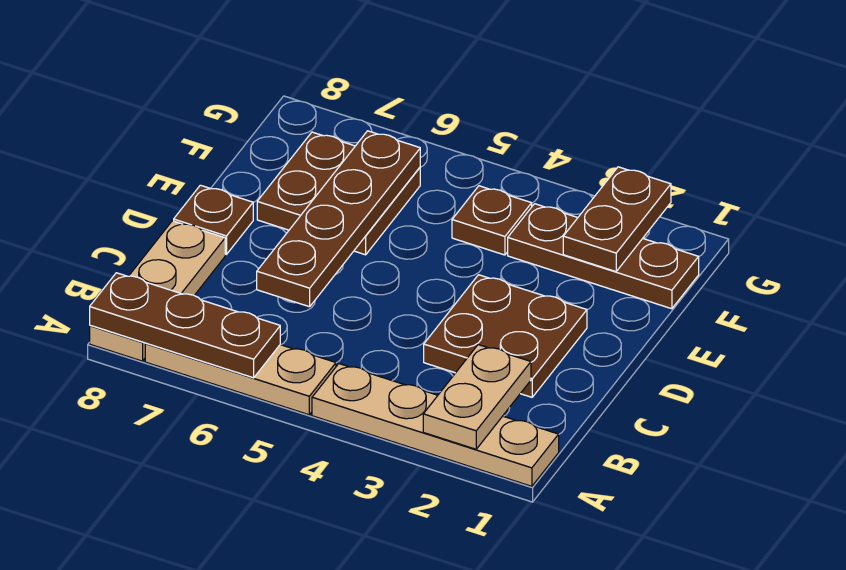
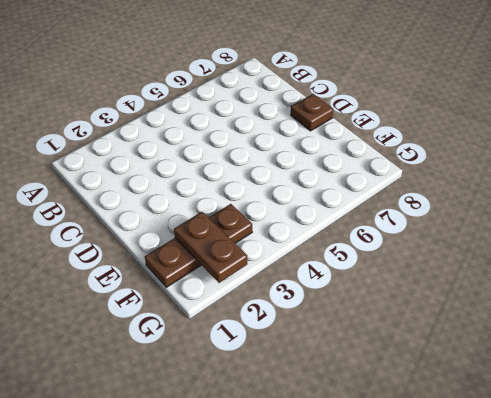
none -> tan 1x4 plate [312,364,559,486]
none -> tan 1x3 plate [145,343,336,415]
none -> tan 1x3 plate [90,221,225,361]

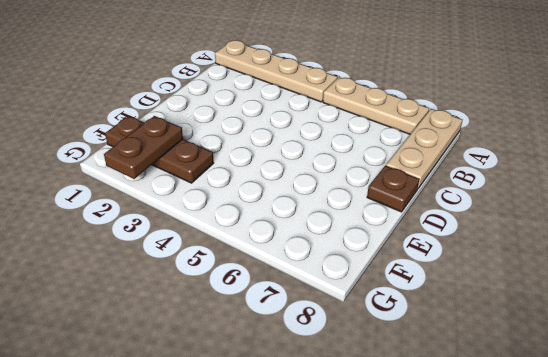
none -> brown 2x2 plate [424,275,587,397]
none -> brown 2x2 plate [257,132,420,255]
none -> brown 1x1 plate [452,186,532,255]

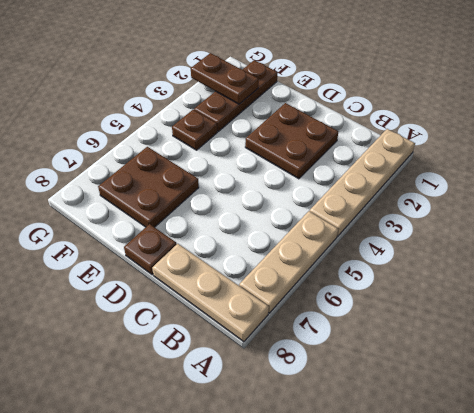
none -> tan 1x2 plate [423,345,531,449]
none -> brown 1x3 plate [90,273,280,378]
none -> brown 1x4 plate [257,131,420,307]

